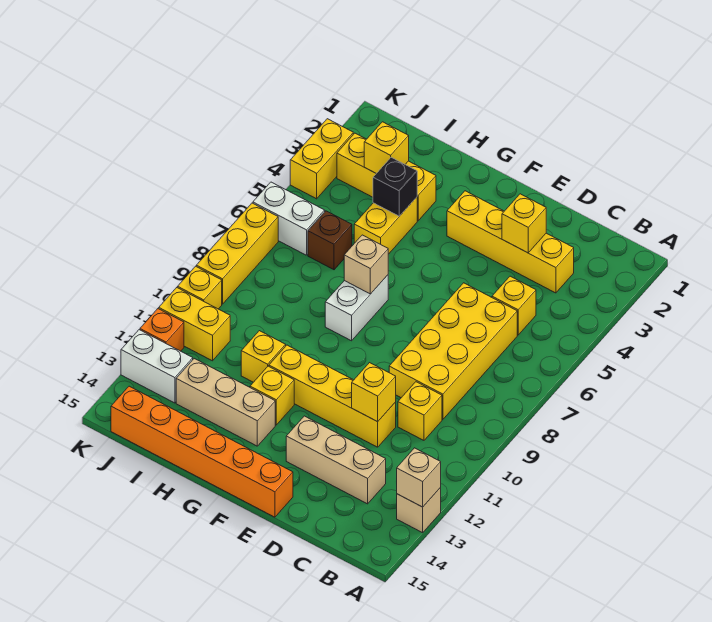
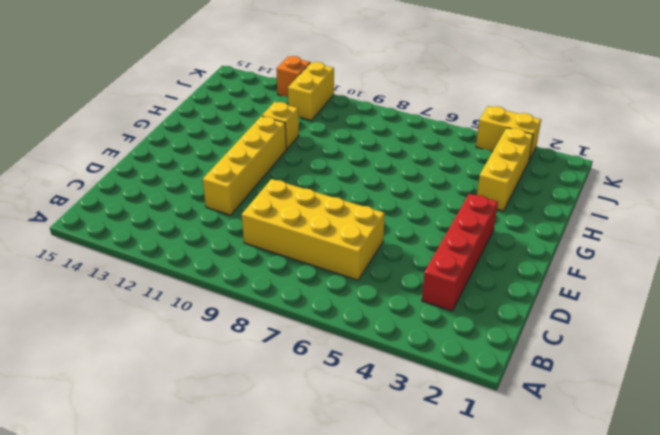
red 1x4 brick [422,194,498,311] -> yellow 1x4 brick [447,191,574,293]
none -> tan 1x1 brick [397,488,441,533]
none -> yellow 1x1 brick [492,276,536,335]
none -> yellow 1x1 brick [398,382,442,440]

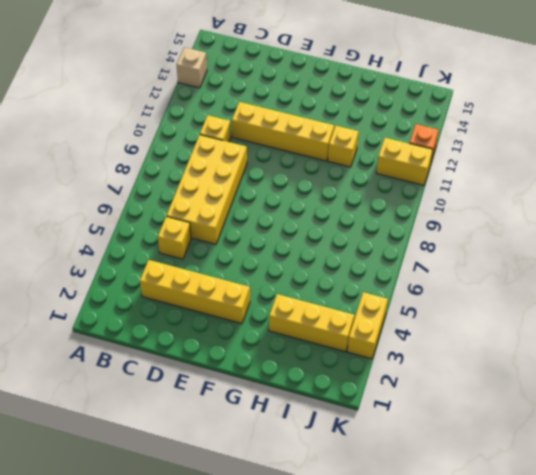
none -> tan 1x3 brick [286,416,386,504]
none -> orange 1x6 brick [111,386,293,517]
none -> white 1x2 brick [325,275,388,341]

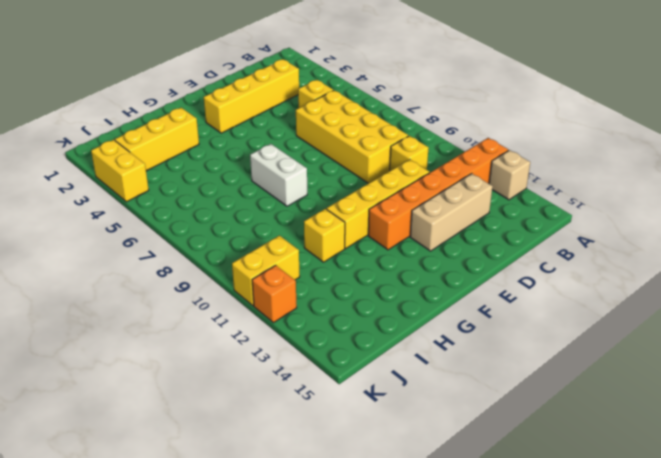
orange 1x6 brick [368,138,508,250] -> orange 1x6 brick moved to [111,386,293,517]
none -> yellow 1x1 brick [250,366,294,425]
none -> tan 1x3 brick [176,359,275,446]
none -> yellow 1x2 brick [354,197,417,254]

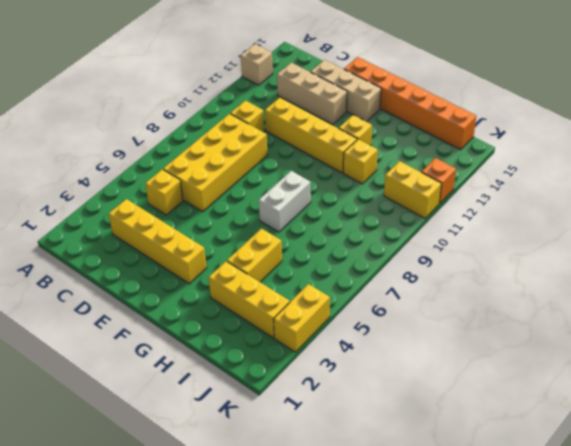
tan 1x3 brick [311,60,381,122] -> tan 1x3 brick moved to [176,359,275,446]
none -> brown 1x1 brick [308,211,352,270]
none -> white 1x2 brick [253,182,325,255]
none -> white 1x2 brick [121,330,193,403]

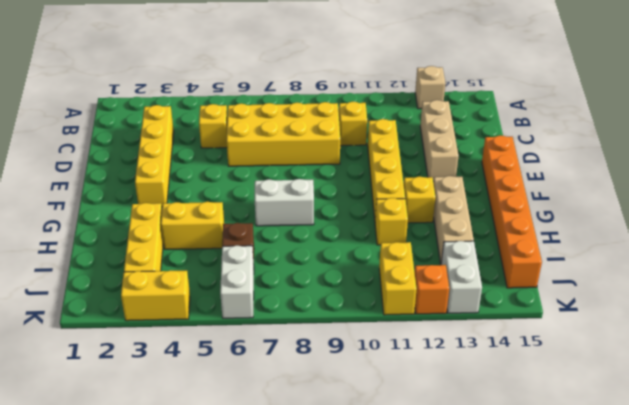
none -> yellow 1x3 brick [196,203,278,304]
none -> yellow 1x1 brick [178,266,222,309]
none -> tan 1x1 brick [397,448,441,507]

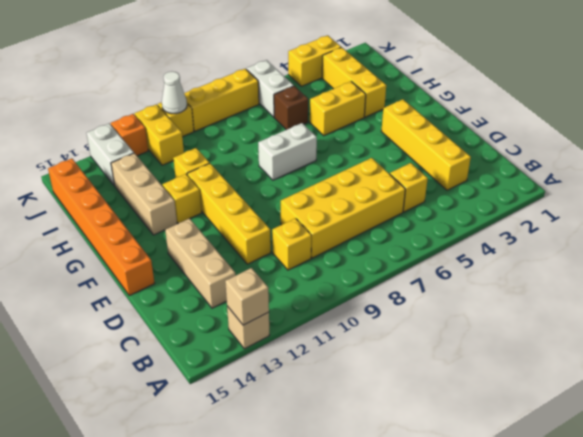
white 1x1 cone [162,72,187,114] -> none
none -> yellow 1x1 brick [502,194,546,253]
none -> yellow 1x1 brick [352,363,396,422]
none -> tan 1x1 brick [344,235,388,294]

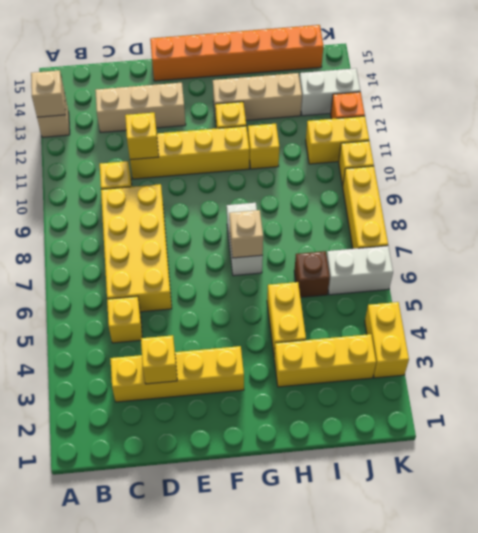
none -> black 1x1 brick [373,157,417,216]
none -> yellow 1x1 brick [364,122,409,173]

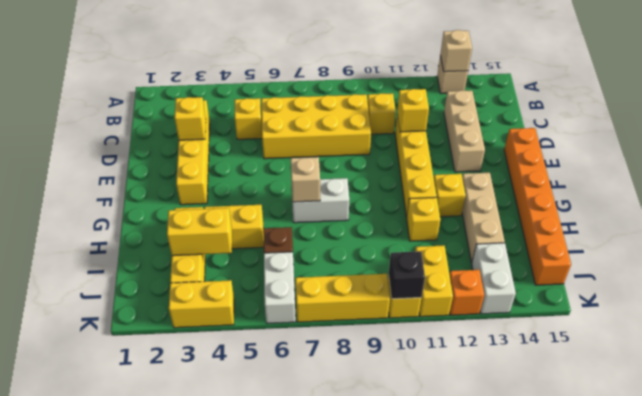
yellow 1x2 brick [167,208,232,256] -> yellow 1x1 brick [364,122,409,173]
black 1x1 brick [389,251,425,299] -> black 1x1 brick moved to [373,157,417,216]

